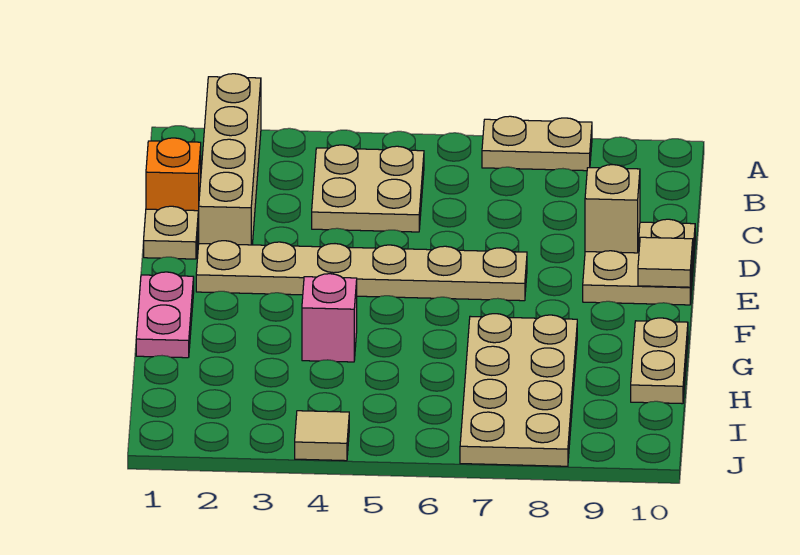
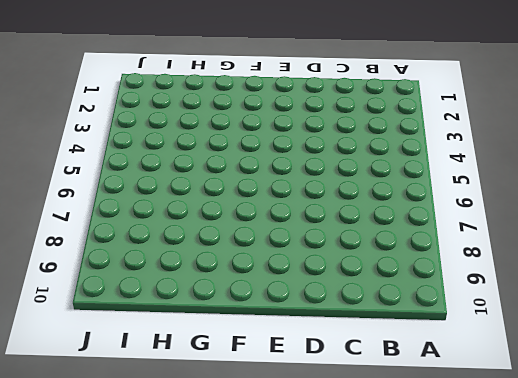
none -> tan 1x4 brick [198,74,261,245]
none -> tan 1x2 plate [482,116,592,171]
none -> tan 2x2 plate [312,145,424,232]

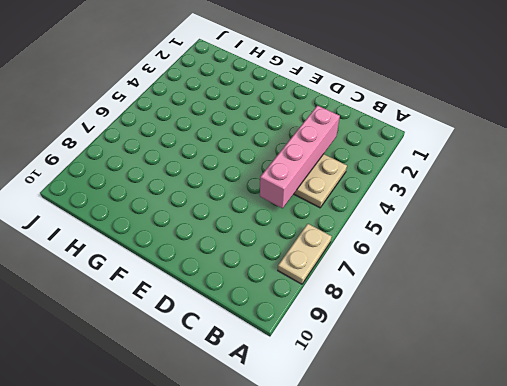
pink 1x4 brick [260,106,340,208] -> none
none -> tan 1x4 brick [198,74,261,245]
none -> orange 1x1 brick [146,138,201,226]
none -> tan 1x1 plate [144,206,198,259]

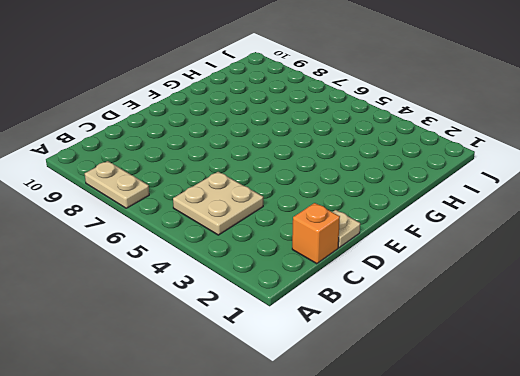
none -> tan 1x4 brick [198,74,261,245]
none -> tan 2x2 plate [583,219,695,305]
none -> tan 1x6 plate [196,241,527,301]

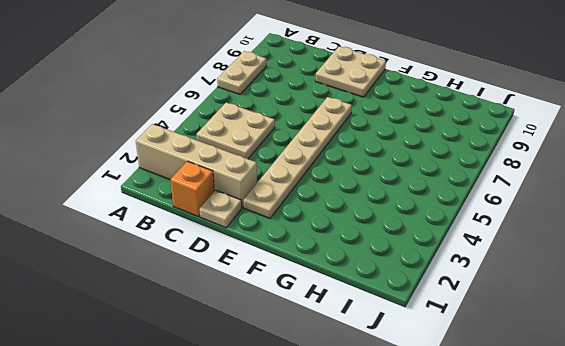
none -> pink 1x2 plate [136,272,194,358]
none -> pink 1x1 brick [302,274,357,362]
none -> tan 2x4 plate [460,314,577,466]

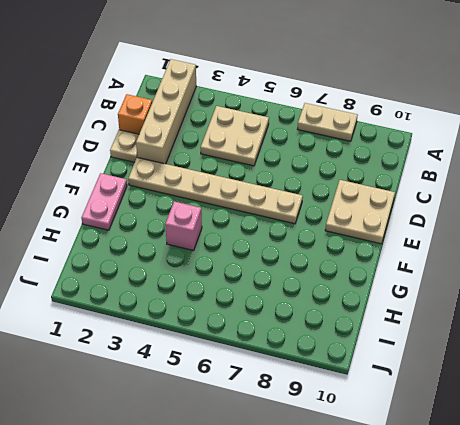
none -> tan 2x4 plate [460,314,577,466]
none -> tan 1x2 plate [631,318,688,404]
none -> tan 1x1 tile [295,411,349,461]

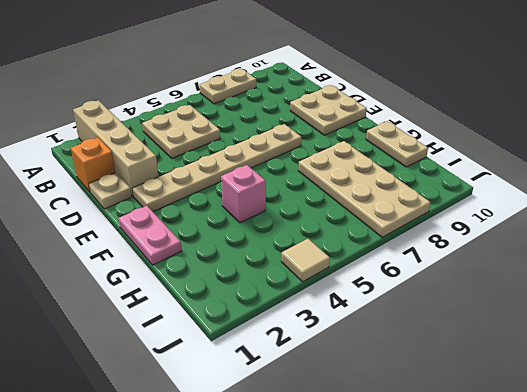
none -> tan 1x1 brick [585,165,640,253]
none -> tan 1x1 tile [638,237,693,287]

